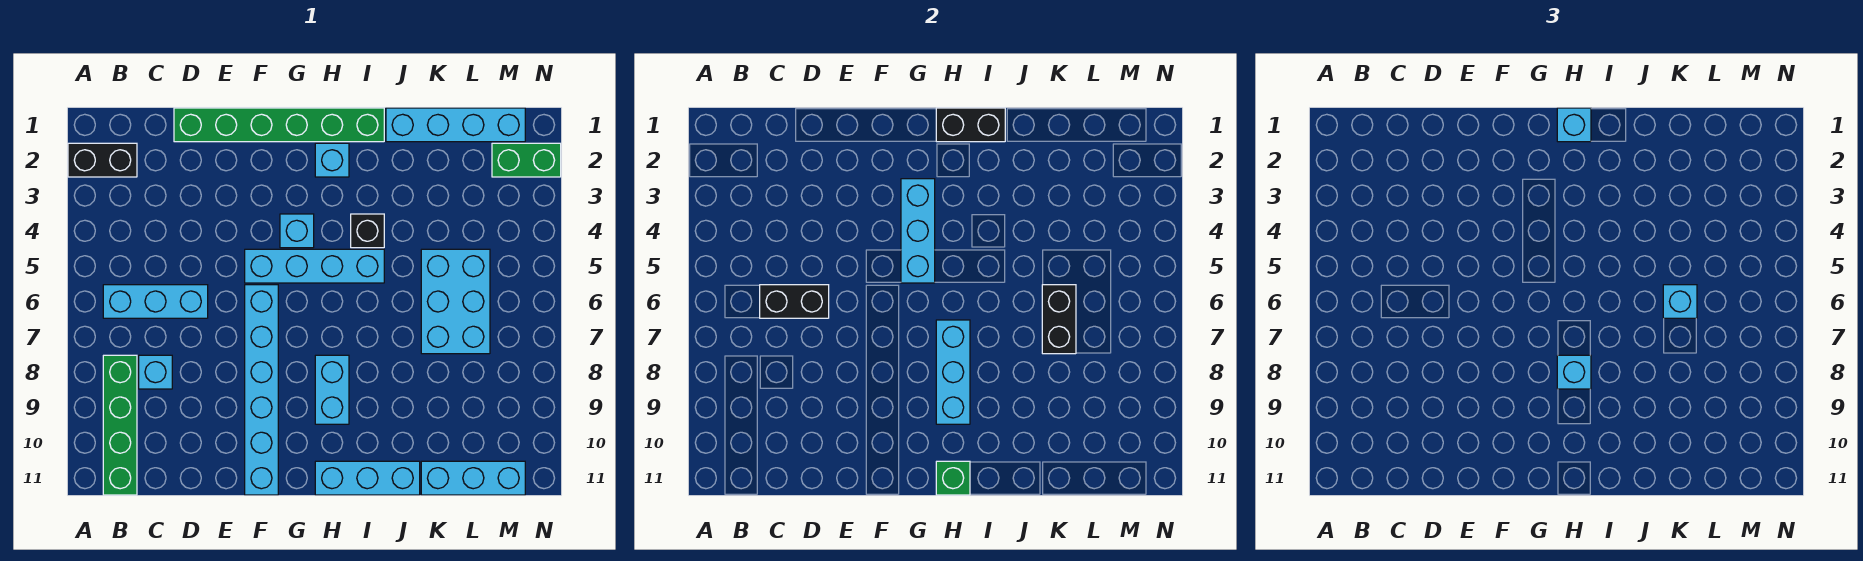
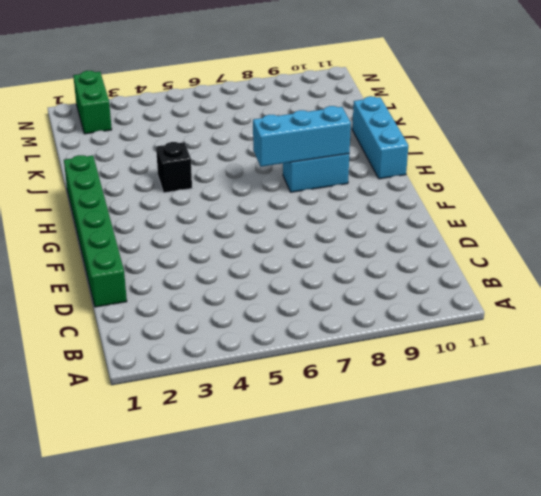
none -> black 1x2 brick [68,143,137,177]
none -> cyan 1x3 brick [103,285,208,318]
none -> green 1x4 brick [103,355,137,495]

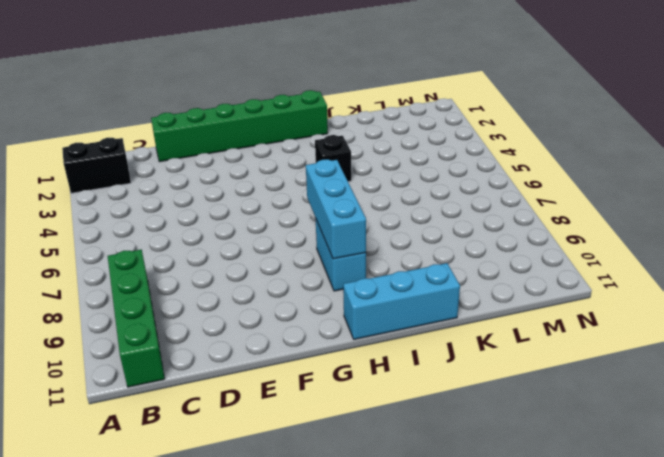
none -> cyan 1x3 brick [103,285,208,318]
none -> cyan 1x1 brick [139,355,172,389]
none -> cyan 1x4 brick [245,249,384,283]

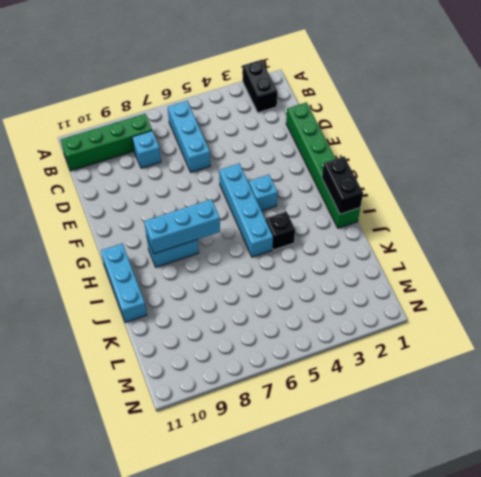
none -> cyan 1x6 brick [245,285,278,495]
none -> cyan 1x1 brick [315,143,349,177]
none -> cyan 1x4 brick [386,108,525,142]

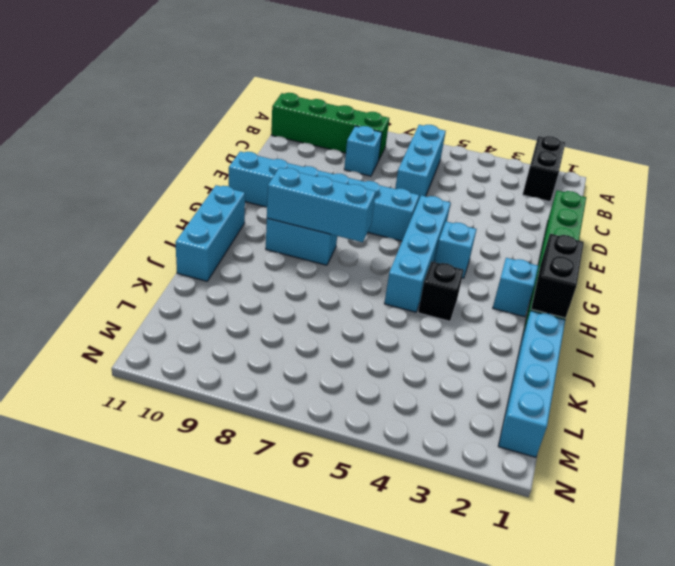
none -> cyan 2x3 brick [421,249,490,354]
none -> cyan 1x3 brick [421,461,525,495]
none -> green 1x2 brick [492,143,561,177]

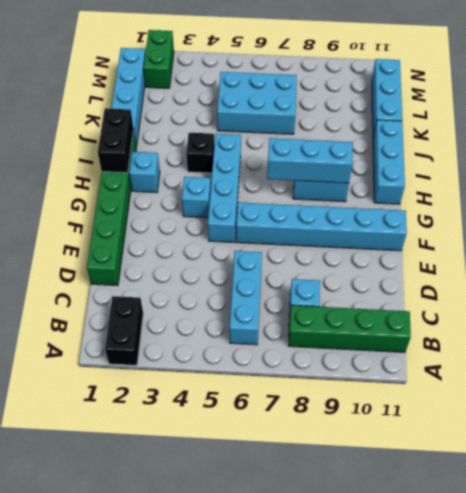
none -> black 1x2 brick [760,285,829,318]
none -> cyan 1x3 brick [901,179,935,283]
none -> green 1x1 brick [936,461,970,495]

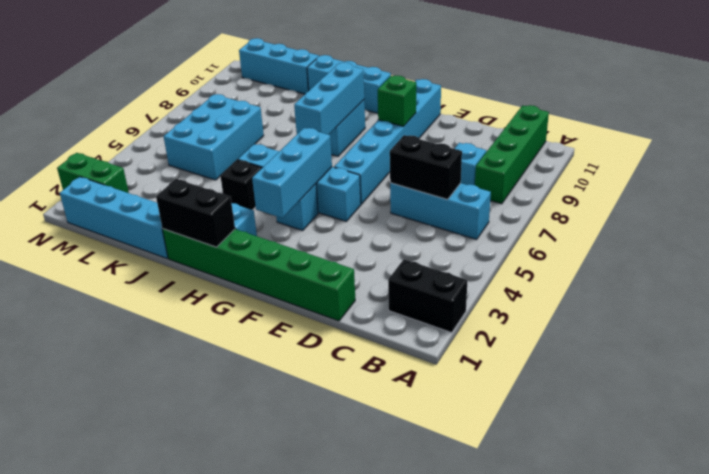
green 1x1 brick [378,76,416,127] -> green 1x1 brick moved to [936,461,970,495]
none -> black 1x2 brick [1042,285,1076,354]
none -> cyan 1x1 brick [1557,108,1591,142]
none -> cyan 1x1 brick [1557,355,1591,389]

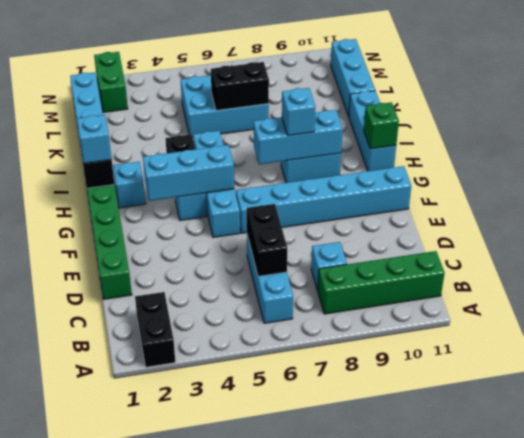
none -> cyan 1x1 brick [1663,285,1697,318]

